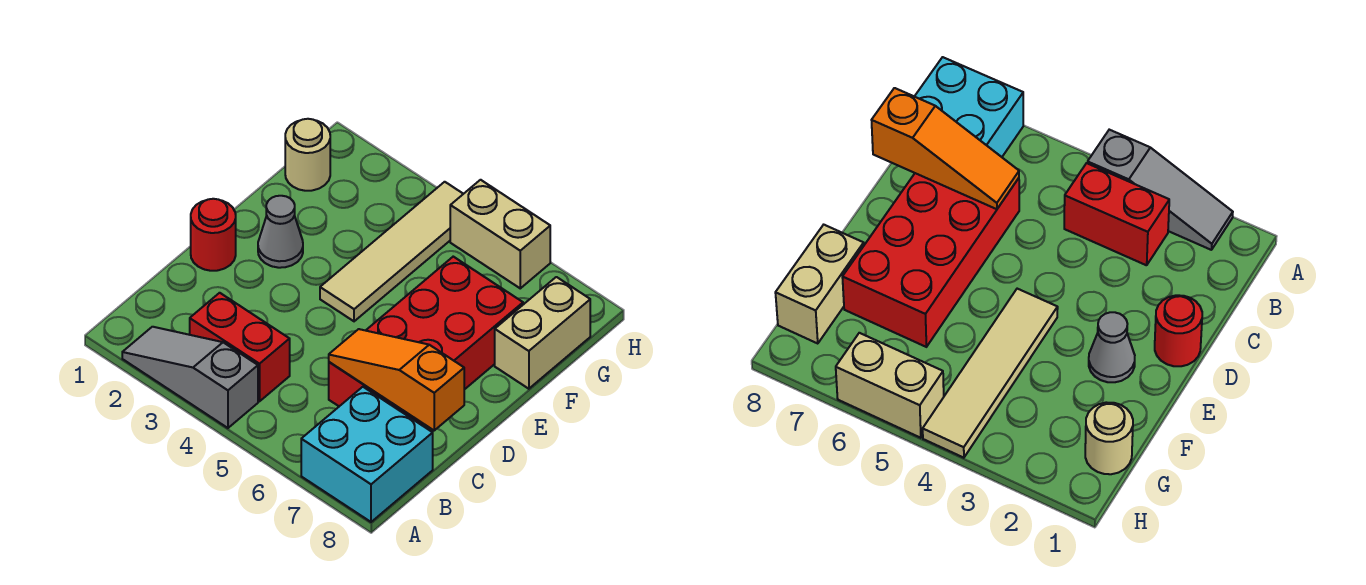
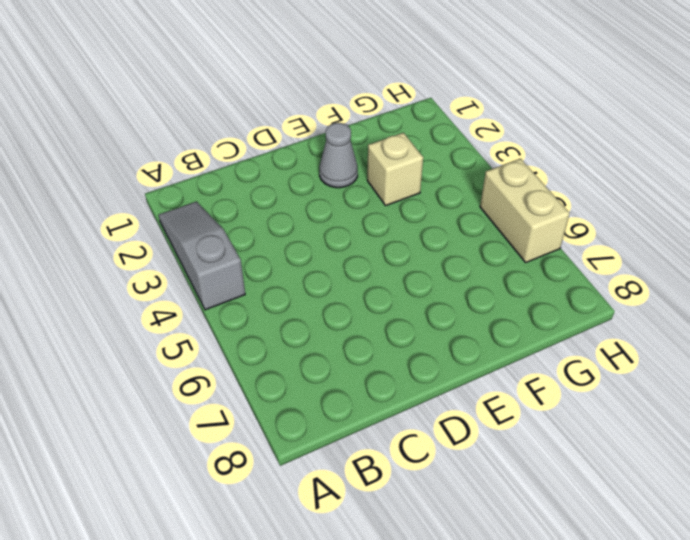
tan 1x1 brick [367,133,423,205] -> none
none -> cyan 2x2 brick [301,387,433,522]
none -> red 1x2 brick [190,293,290,401]

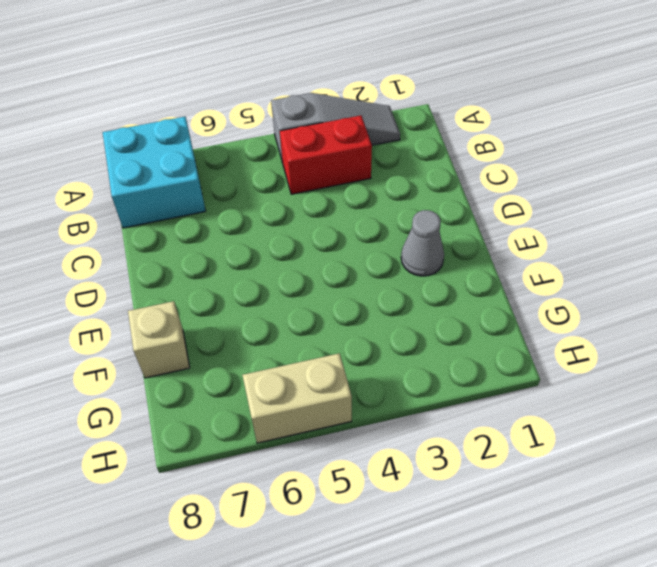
tan 1x1 brick [128,301,190,378] -> tan 1x2 brick [495,277,590,389]
none -> red 2x4 brick [329,257,523,425]
none -> red 1x1 round brick [191,199,236,271]

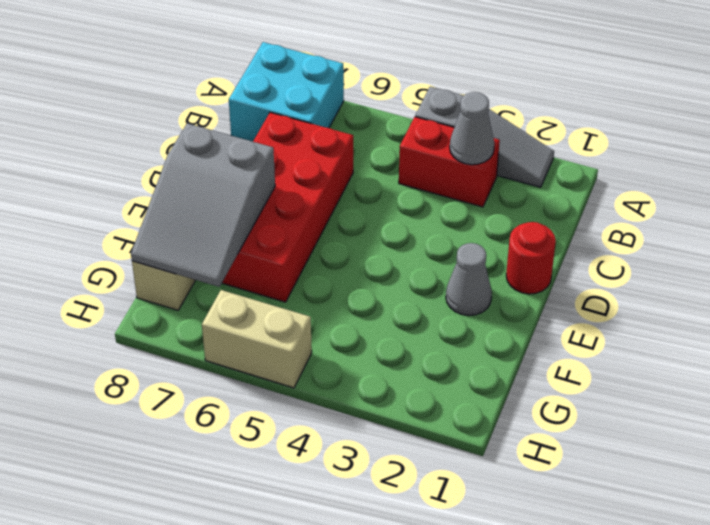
grey 1x1 cone [450,92,494,165] -> none
grey 2x3 slope [131,123,275,287] -> none
none -> tan 1x4 tile [320,182,463,321]
none -> tan 1x1 round brick [285,119,330,191]

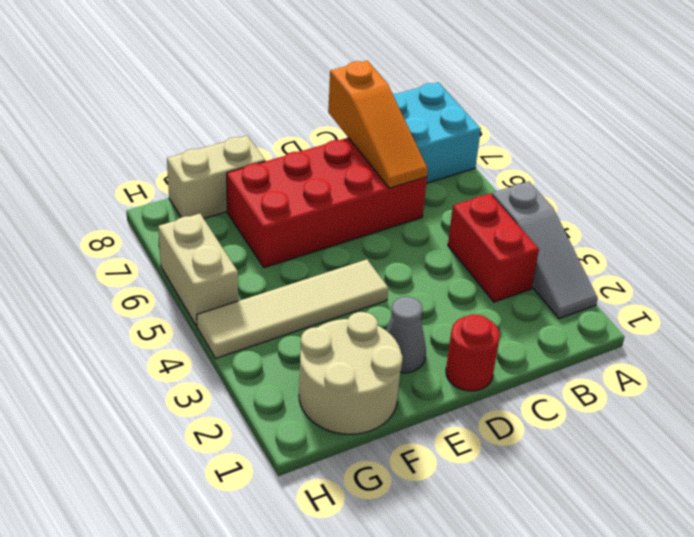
tan 2x2 round brick [299,312,403,434] -> tan 1x1 round brick [285,119,330,191]

